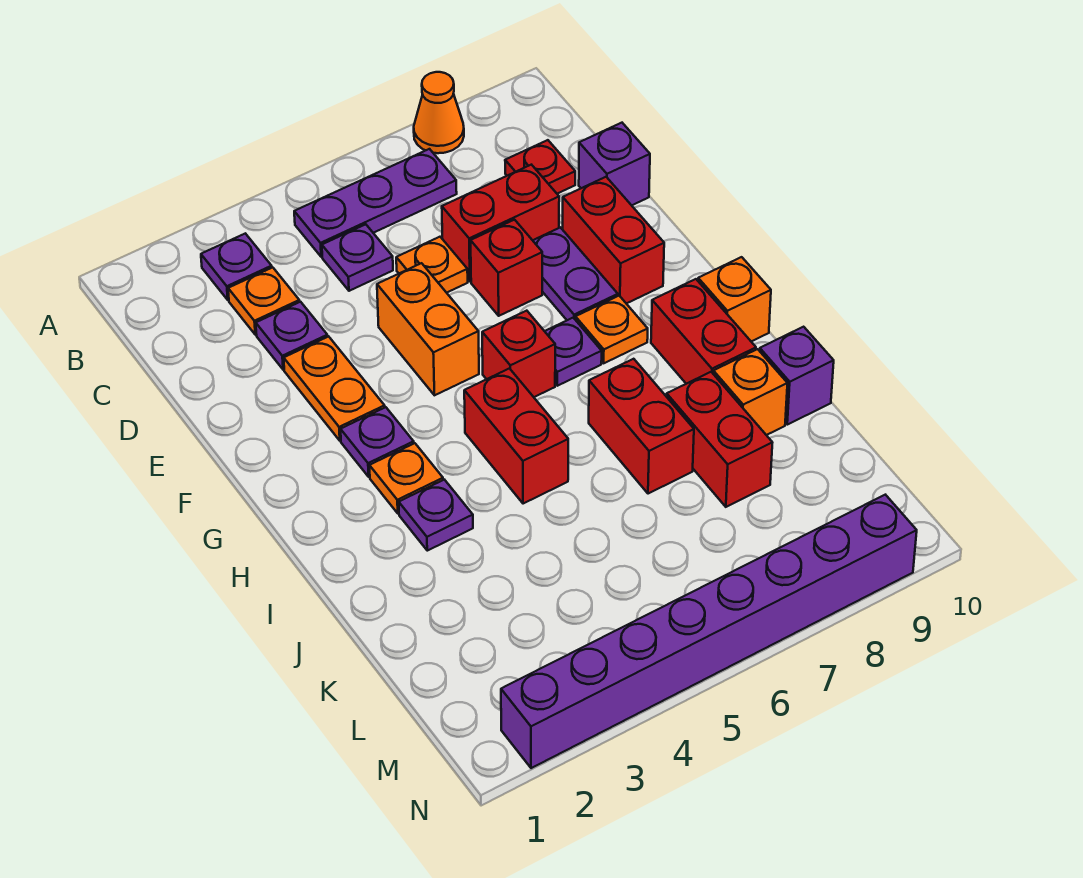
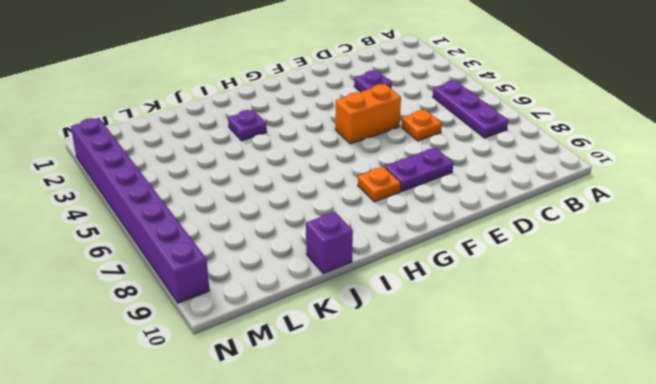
none -> orange 1x1 cone [414,72,464,153]
none -> purple 1x1 plate [201,233,272,300]
none -> orange 1x1 plate [228,267,299,335]

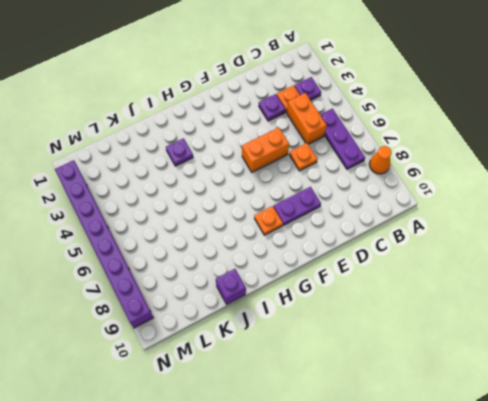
orange 1x2 brick [287,93,327,144] -> purple 1x1 plate [322,224,393,291]
none -> red 1x1 plate [505,140,575,194]
none -> red 1x2 brick [442,165,559,282]
none -> purple 1x1 brick [579,123,650,205]

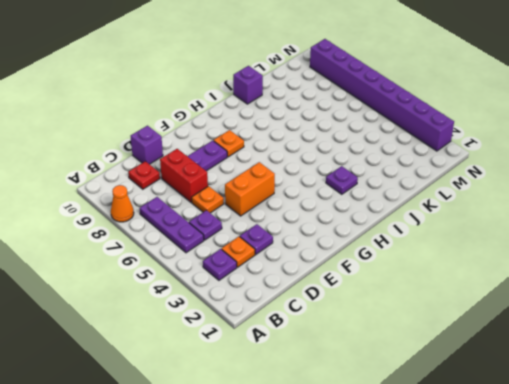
none -> orange 1x2 plate [284,336,385,441]
none -> red 1x1 brick [471,220,542,316]
none -> red 1x2 brick [563,177,664,304]

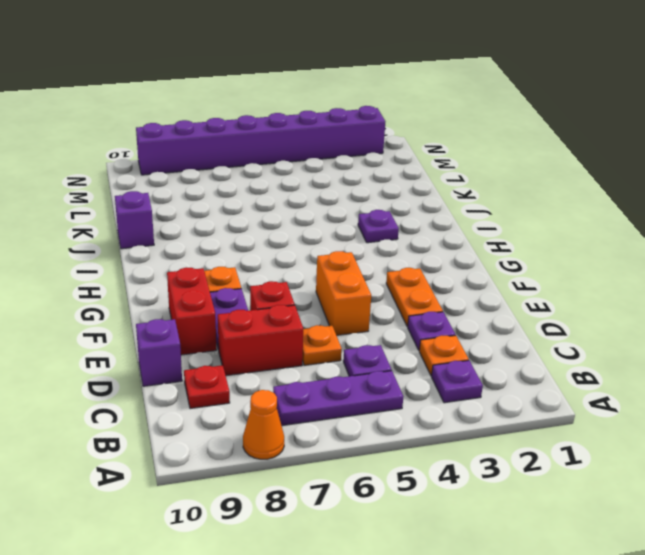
none -> purple 1x1 plate [341,407,414,477]
none -> red 1x1 brick [482,311,555,397]
none -> purple 1x1 plate [545,318,602,386]

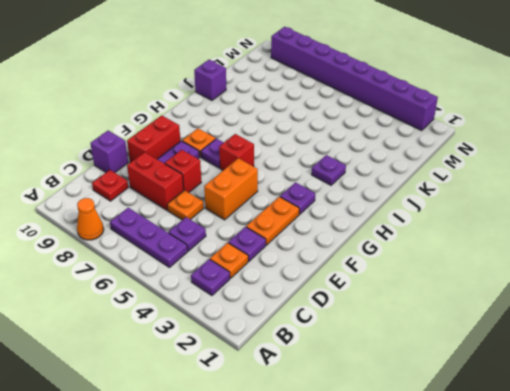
none -> orange 1x1 plate [369,443,443,513]
none -> red 1x2 brick [464,368,568,504]
none -> red 1x2 brick [651,279,756,384]

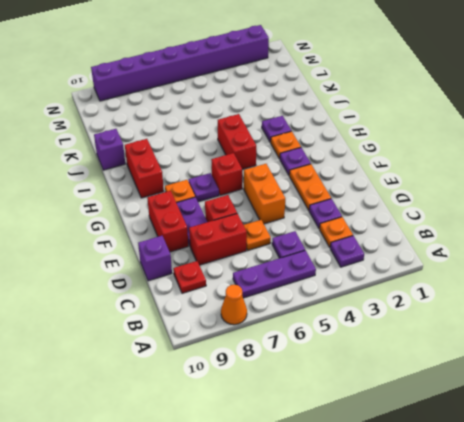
none -> orange 1x1 brick [698,257,771,341]
none -> red 1x2 brick [589,359,694,494]
none -> red 1x2 brick [667,372,773,507]

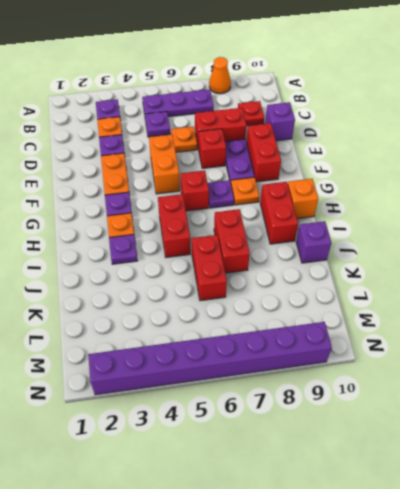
red 1x2 brick [192,235,227,301] -> red 1x2 brick moved to [667,372,773,507]
none -> orange 1x1 brick [713,349,787,435]

